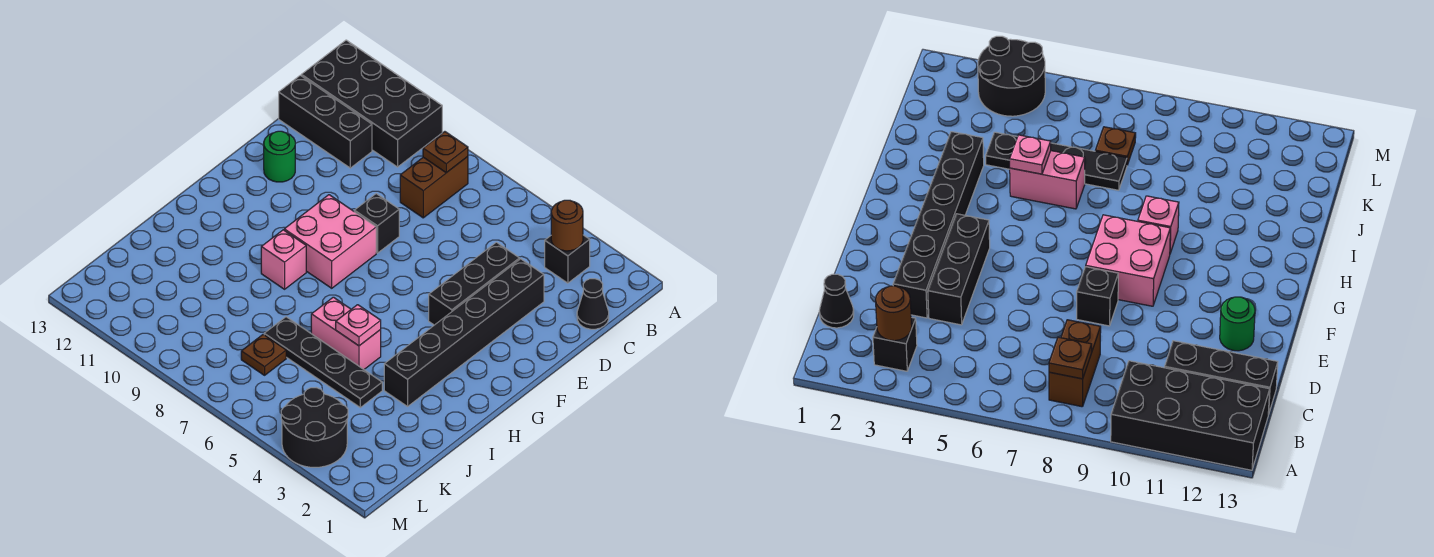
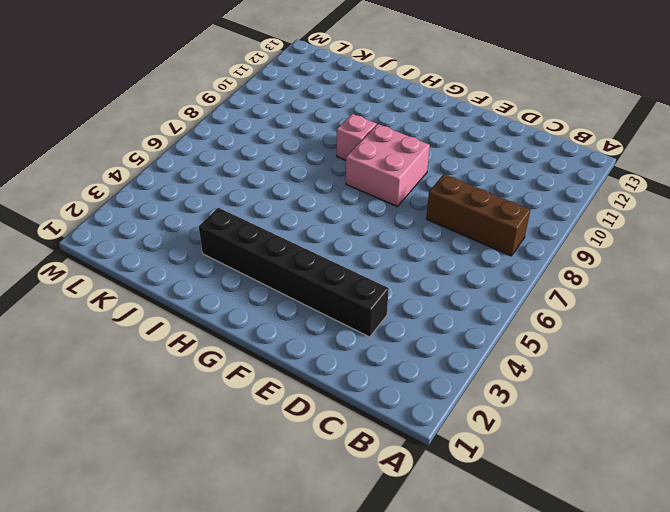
brown 1x3 brick [426,174,530,256] -> brown 1x2 brick [400,157,468,218]
none -> black 2x4 brick [301,40,442,167]
none -> black 1x1 brick [545,235,590,283]
none -> black 1x1 cone [577,279,609,329]

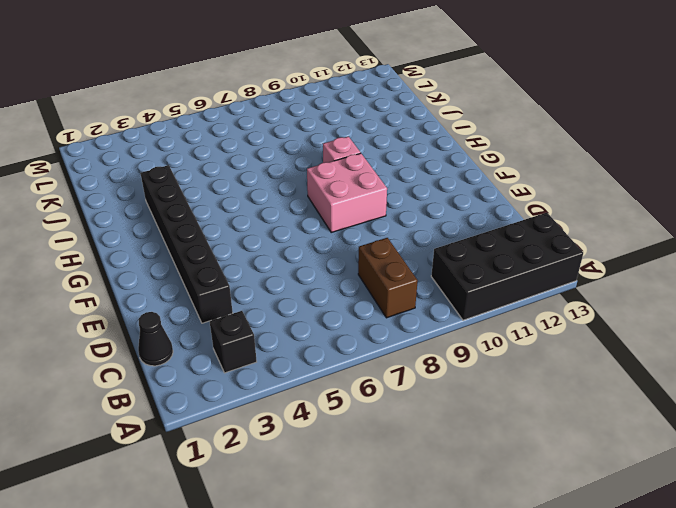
none -> black 1x3 brick [279,75,372,168]
none -> black 1x3 brick [429,242,520,325]
none -> black 1x1 brick [354,194,399,253]

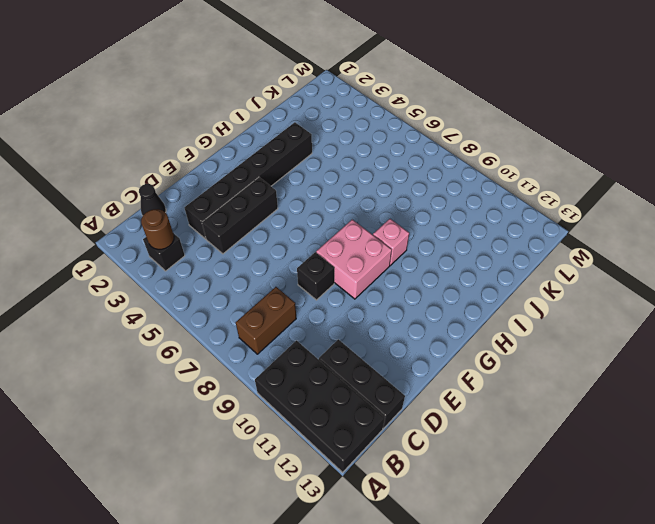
none -> green 1x1 round brick [264,131,295,182]
none -> pink 1x2 brick [311,297,381,369]
none -> black 1x4 plate [264,317,382,407]

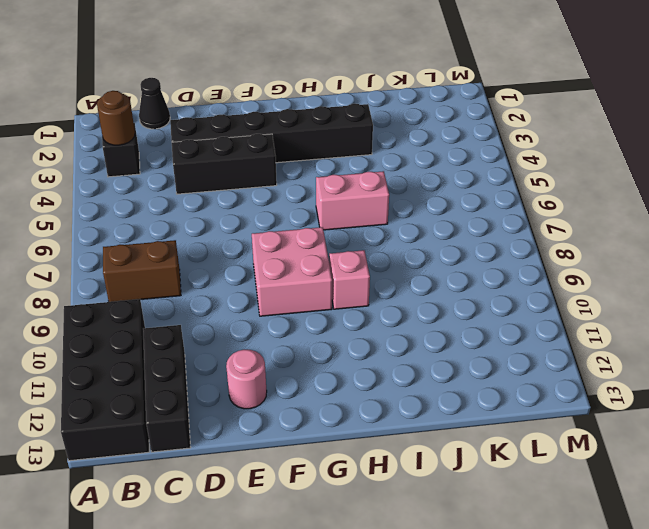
pink 1x1 round brick [226,350,267,409] -> green 1x1 round brick [264,131,295,182]
pink 1x2 brick [316,171,389,230] -> pink 1x2 brick turned to [311,297,381,369]
none -> black 1x1 brick [354,194,399,253]
none -> black 1x4 plate [264,317,382,407]
none -> brown 1x1 plate [241,334,286,375]

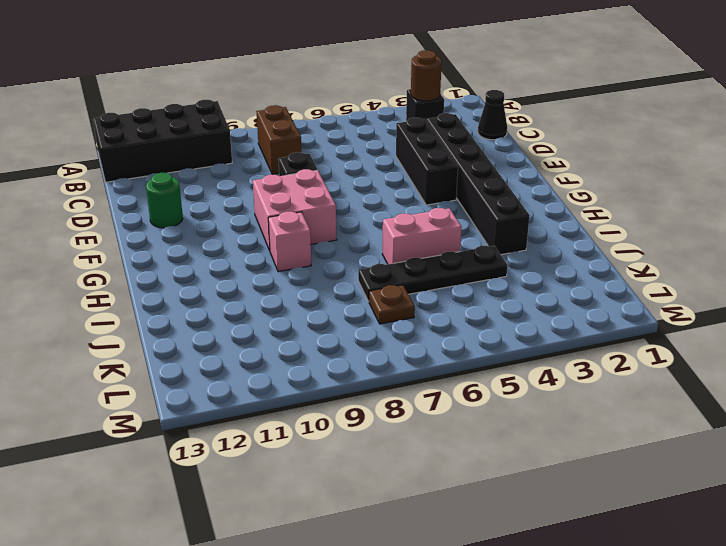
none -> black 1x3 brick [279,75,372,168]
none -> black 2x2 round brick [281,388,348,467]
none -> brown 1x1 plate [423,132,468,173]

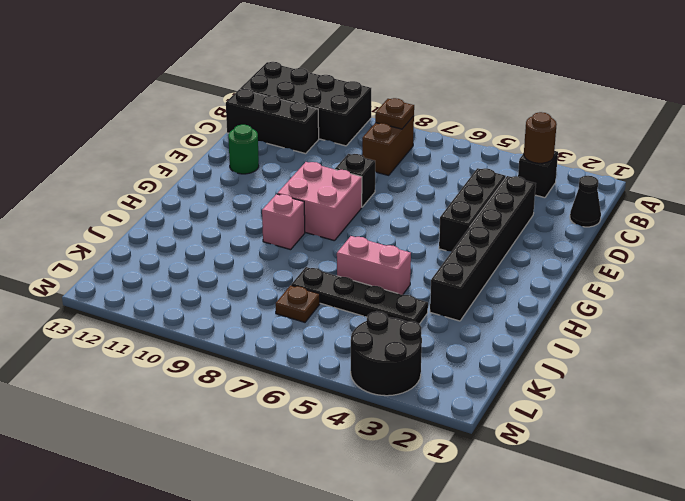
none -> pink 1x1 plate [336,305,381,346]

